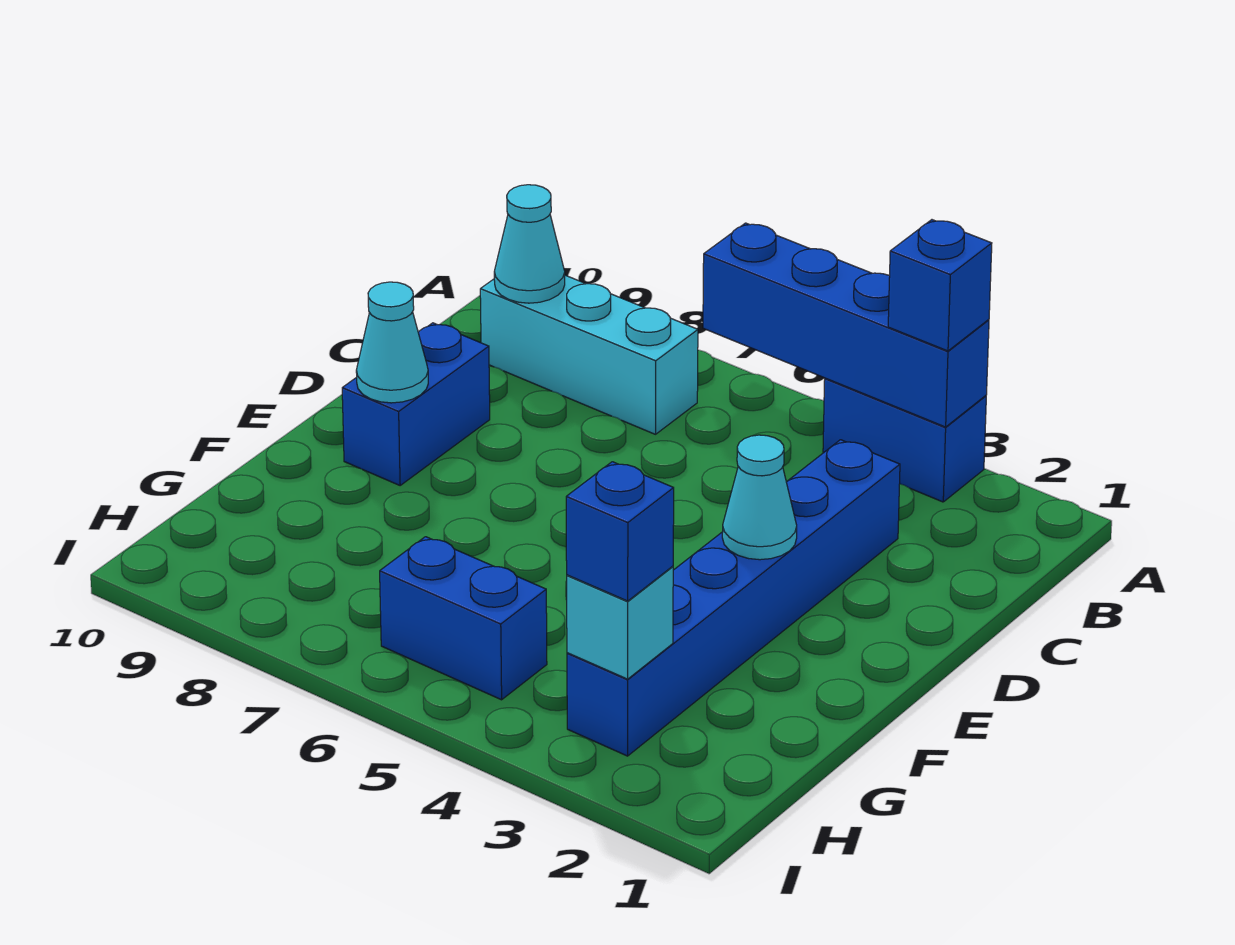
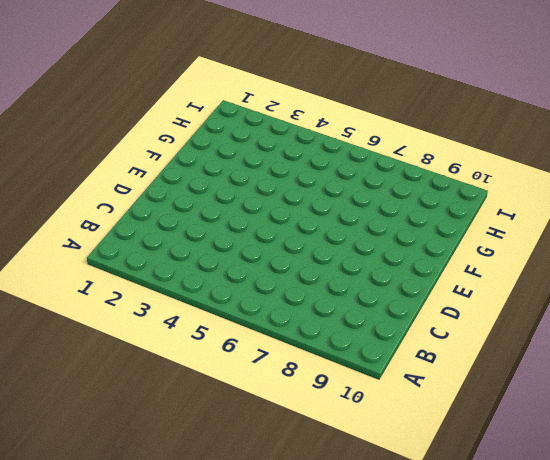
none -> blue 1x2 brick [823,378,986,502]
none -> cyan 1x3 brick [480,275,698,434]
none -> blue 1x6 brick [567,440,900,756]

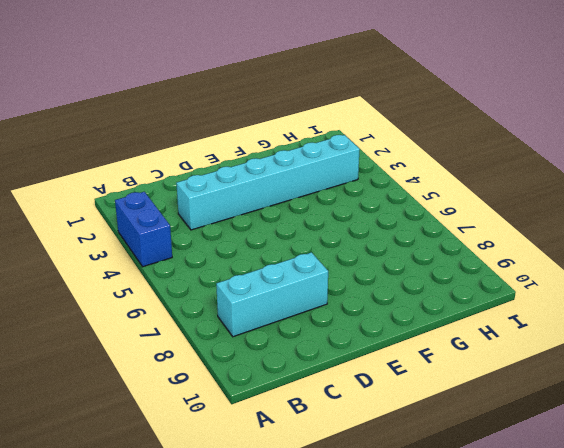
cyan 1x3 brick [216,252,328,337] -> cyan 1x3 brick turned to [480,275,698,434]
cyan 1x6 brick [176,135,360,230] -> blue 1x6 brick [567,440,900,756]
none -> blue 1x2 brick [342,323,490,485]
none -> blue 1x2 brick [380,537,547,700]
none -> blue 1x4 brick [703,223,989,427]

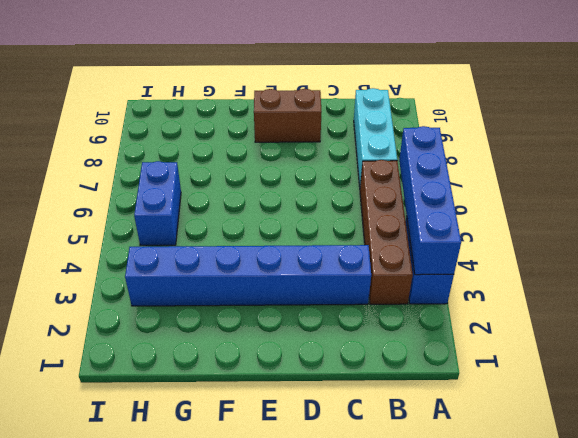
brown 1x4 brick [360,160,413,304] -> none
brown 1x2 brick [254,89,322,142] -> blue 1x2 brick [342,323,490,485]
none -> cyan 1x1 cone [494,185,565,303]
none -> cyan 1x1 cone [722,435,797,560]
none -> cyan 1x1 cone [356,282,428,403]

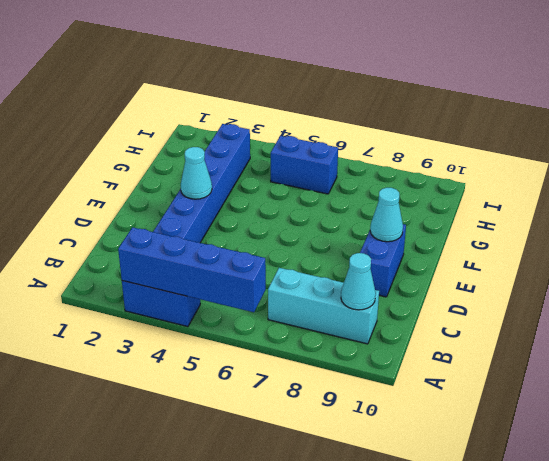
none -> cyan 1x1 brick [567,566,673,679]
none -> blue 1x1 brick [888,220,992,351]
none -> blue 1x1 brick [566,462,674,601]

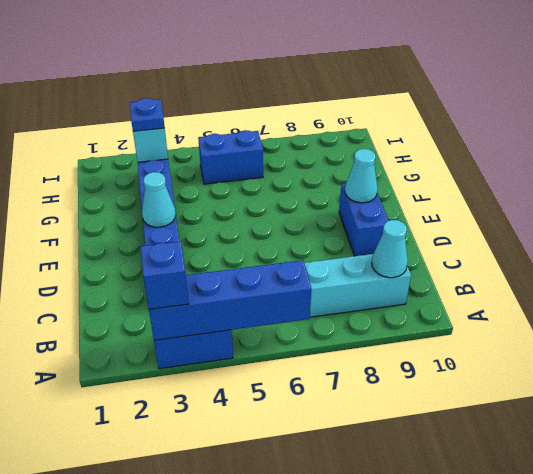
blue 1x1 plate [130,98,165,131] -> blue 1x1 brick [566,462,674,601]

